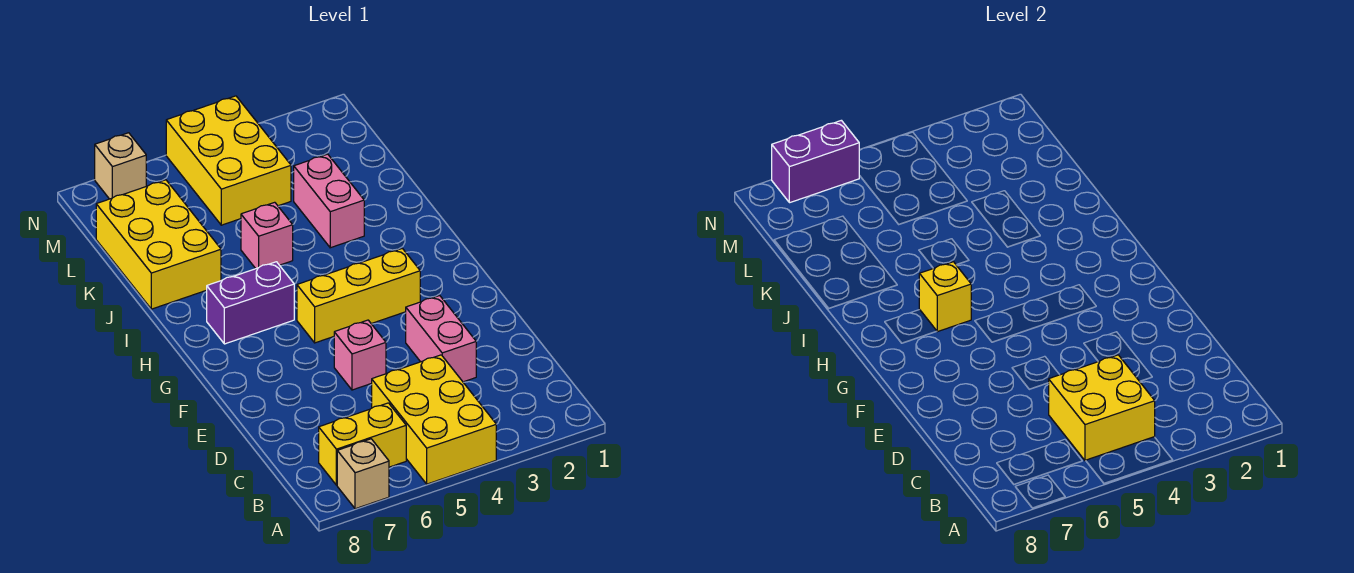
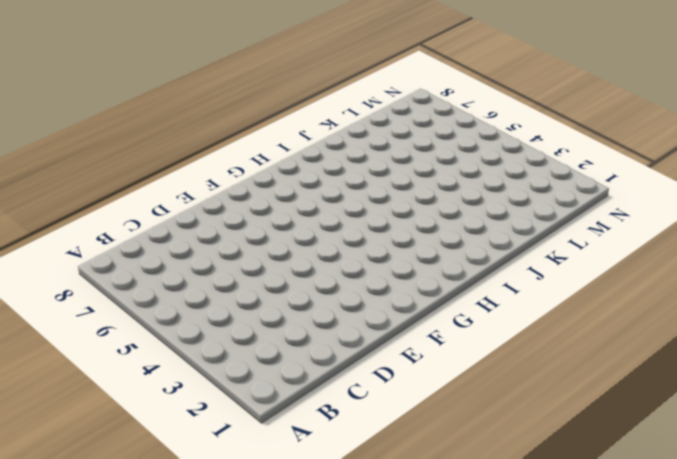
none -> yellow 2x3 brick [372,355,496,484]
none -> tan 1x1 brick [337,439,389,509]
none -> yellow 1x2 brick [319,403,406,485]

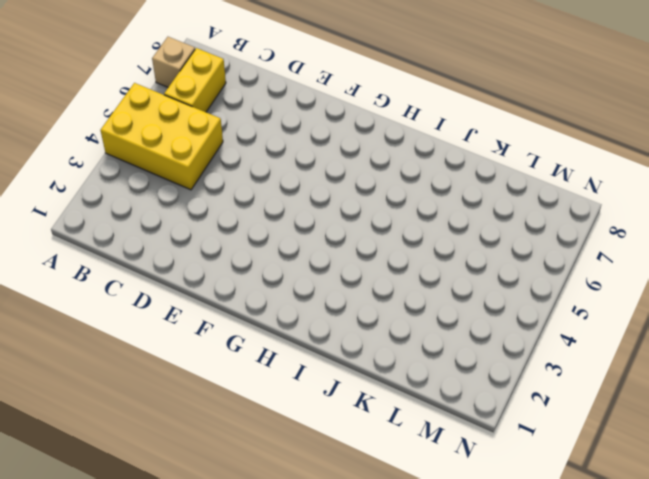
none -> pink 1x2 brick [406,296,476,382]
none -> pink 1x1 brick [334,320,386,390]
none -> yellow 1x3 brick [297,248,420,343]

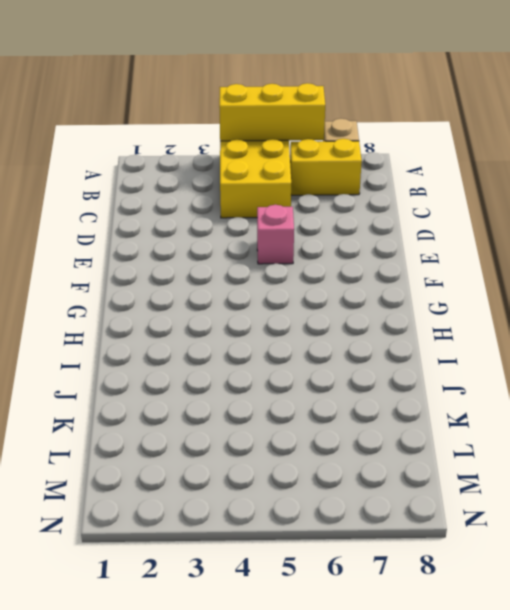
yellow 1x3 brick [219,83,325,141] -> yellow 1x3 brick moved to [297,248,420,343]
none -> pink 1x2 brick [406,296,476,382]
none -> purple 1x2 brick [207,262,294,344]
none -> pink 1x2 brick [294,154,364,248]

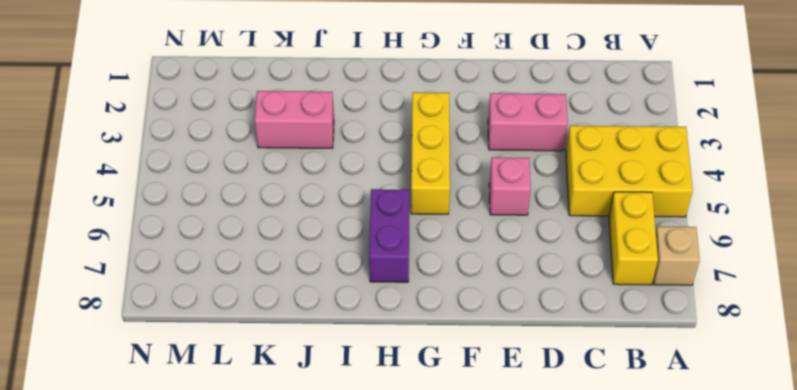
none -> pink 1x1 brick [241,202,293,268]
none -> yellow 2x3 brick [96,180,221,309]
none -> yellow 2x3 brick [166,96,291,225]

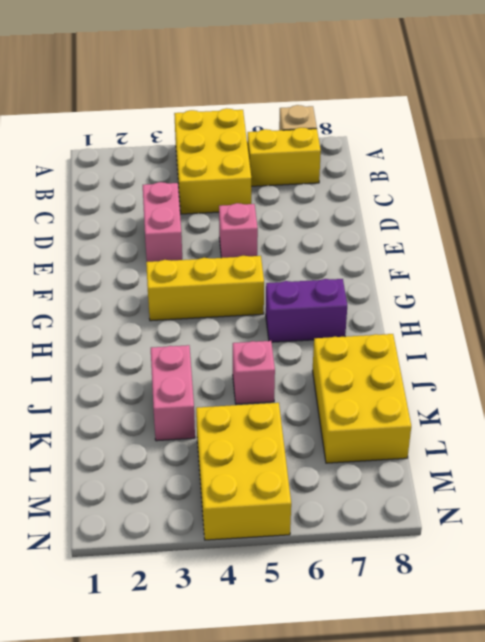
none -> tan 1x1 brick [95,133,146,199]
none -> yellow 2x2 brick [1049,355,1155,461]
none -> yellow 1x1 brick [919,262,971,332]

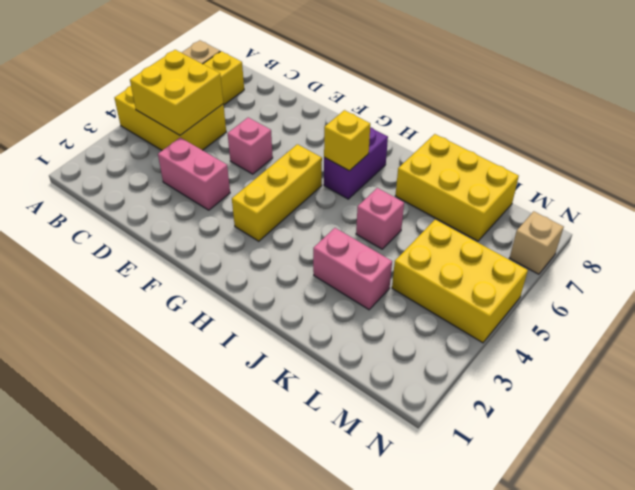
none -> purple 1x2 brick [772,120,859,203]

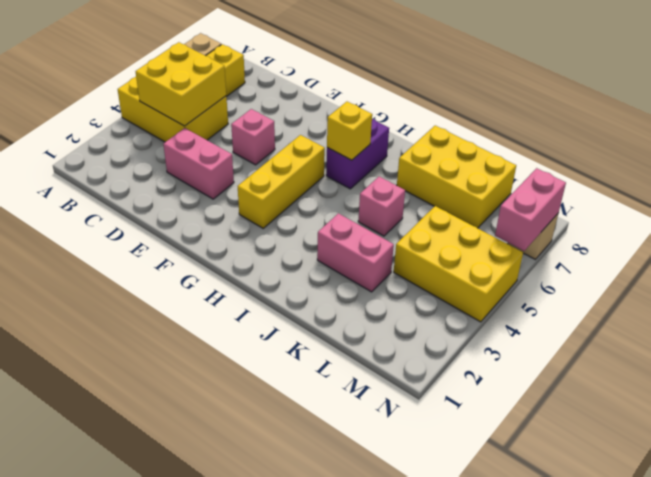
pink 1x2 brick [495,168,566,251] -> purple 1x2 brick [772,120,859,203]

